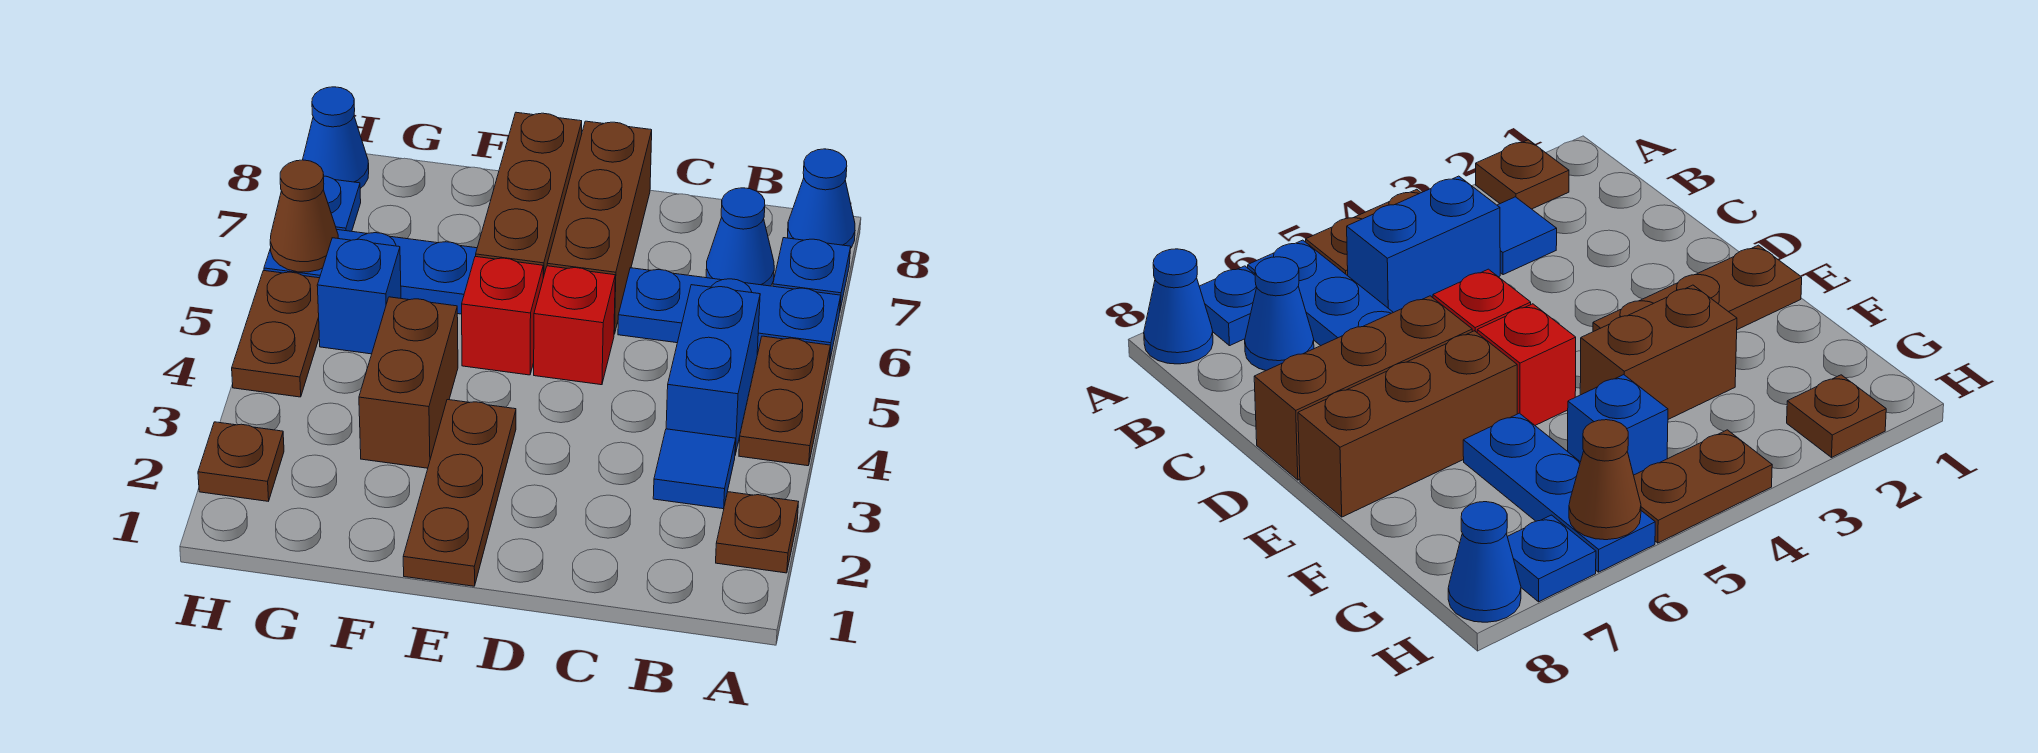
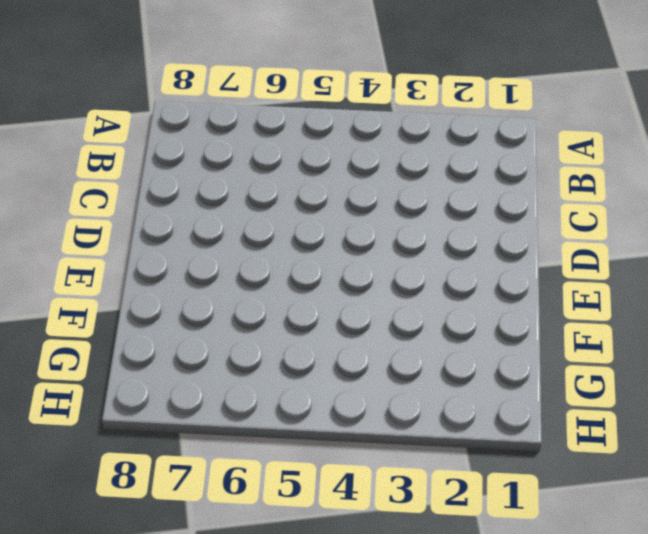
none -> brown 1x1 plate [716,492,798,573]
none -> brown 1x2 plate [739,336,830,466]
none -> blue 1x3 plate [618,268,841,363]

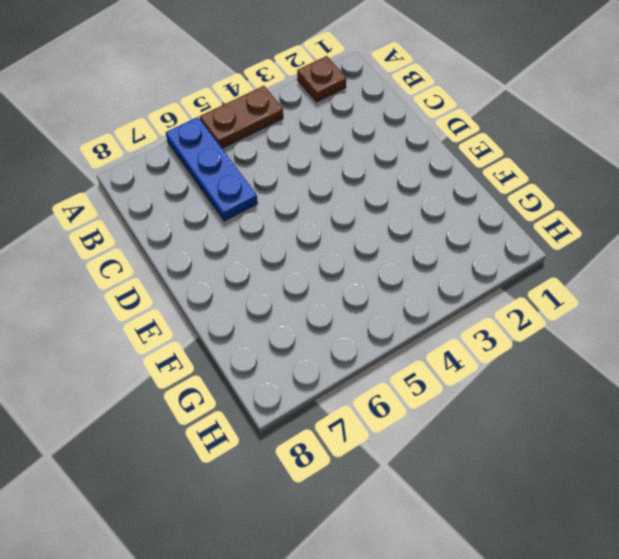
none -> blue 1x1 plate [773,238,851,310]
none -> blue 1x1 cone [788,149,855,248]
none -> blue 1x1 tile [653,429,736,509]

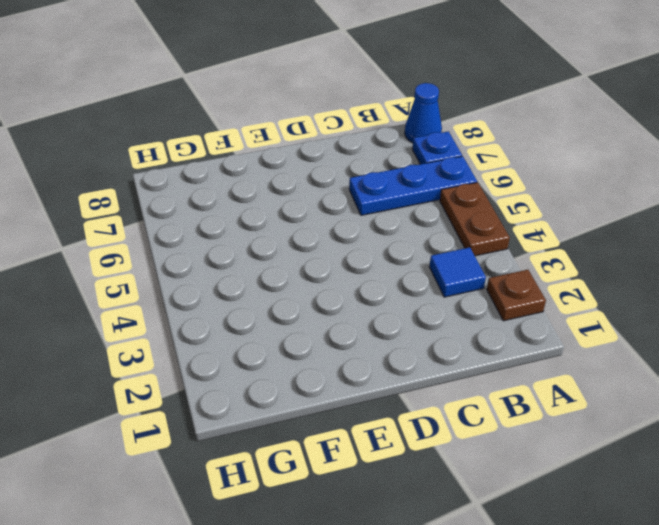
none -> blue 1x2 brick [666,285,760,455]
none -> blue 1x1 cone [706,188,774,286]
none -> red 1x1 brick [534,266,615,385]

